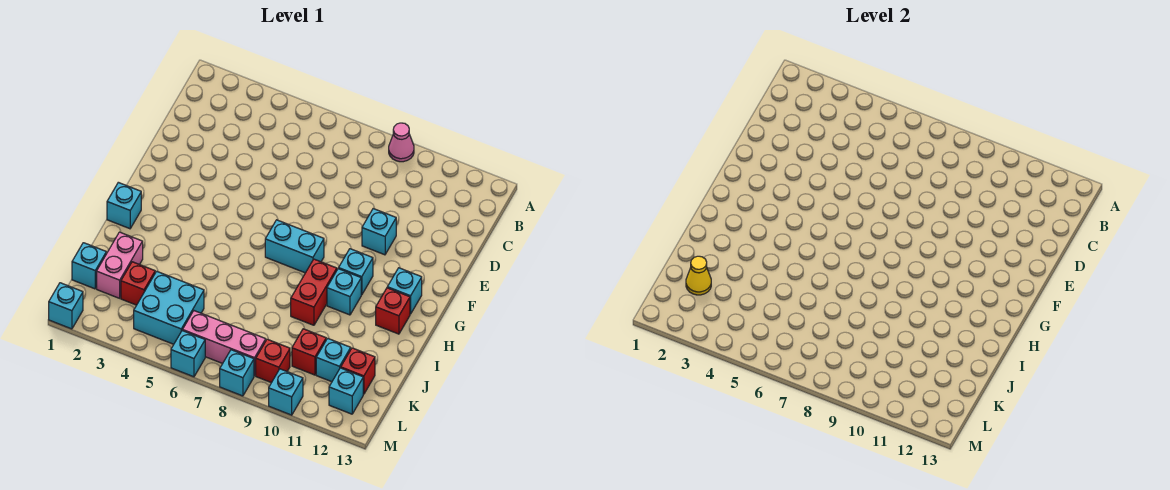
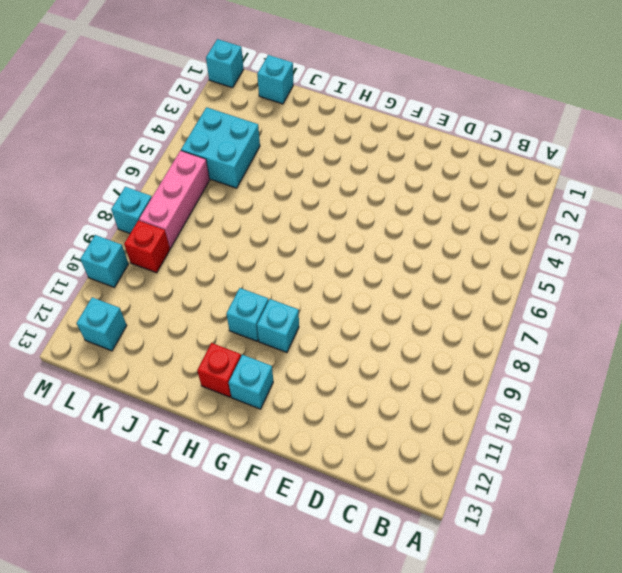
none -> pink 1x1 cone [389,123,414,162]
none -> cyan 1x1 brick [362,209,396,255]
none -> cyan 1x2 brick [265,220,324,273]

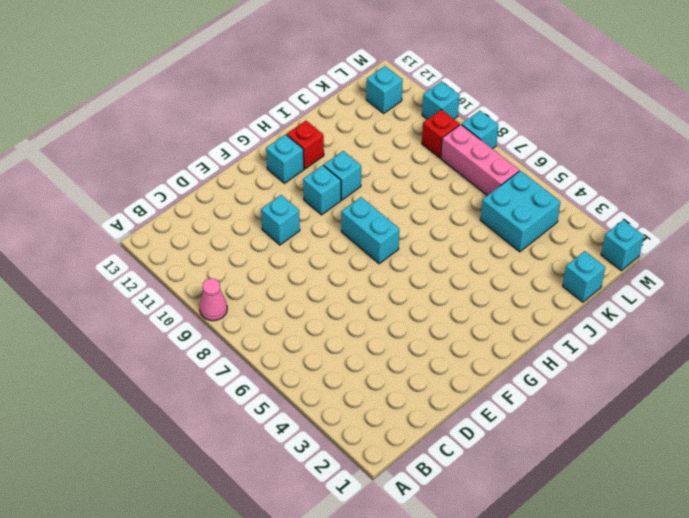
none -> cyan 1x1 brick [107,182,141,229]
none -> red 1x2 brick [291,259,337,325]
none -> pink 1x2 brick [97,232,143,298]

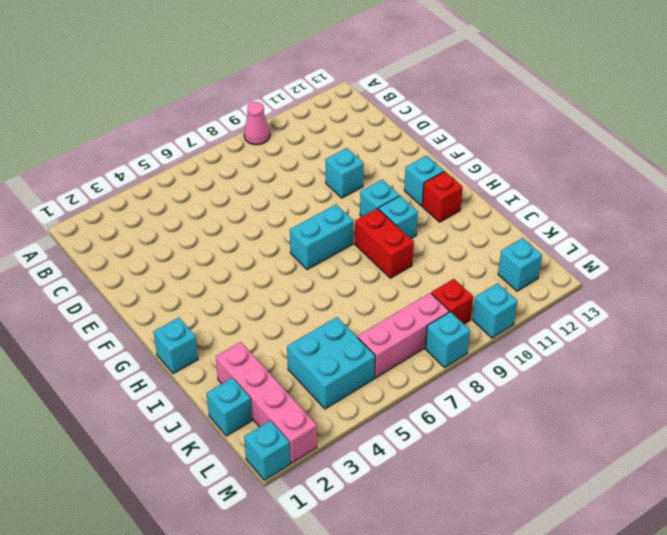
pink 1x4 brick [216,342,317,463] -> pink 1x2 brick [97,232,143,298]
none -> red 1x1 brick [121,262,155,305]
none -> red 1x1 brick [292,329,326,375]
none -> cyan 1x1 brick [316,338,351,382]

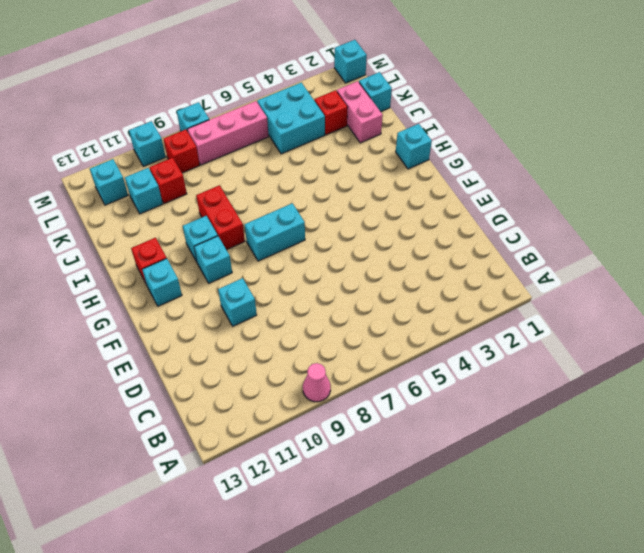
none -> red 1x1 brick [341,348,375,394]
none -> cyan 1x1 brick [171,331,205,377]
none -> yellow 1x1 cone [686,256,711,295]

